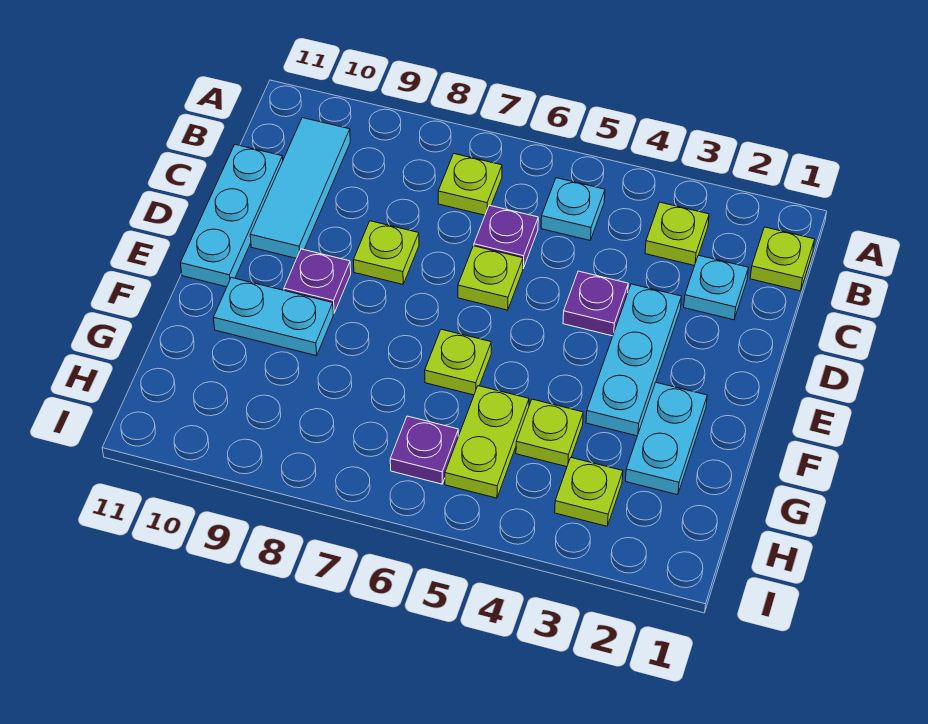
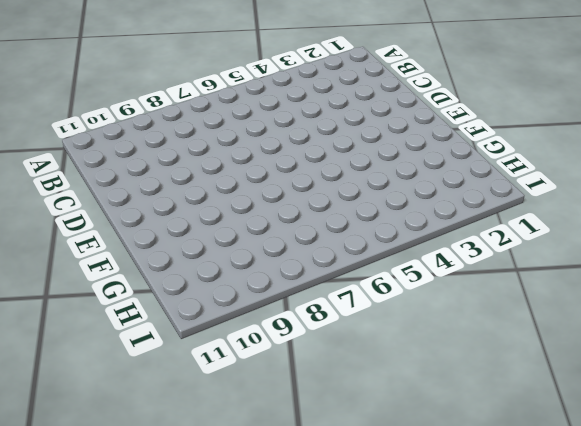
none -> lime 1x1 plate [750,227,815,291]
none -> lime 1x1 plate [645,202,709,266]
none -> cyan 1x1 plate [541,178,605,240]

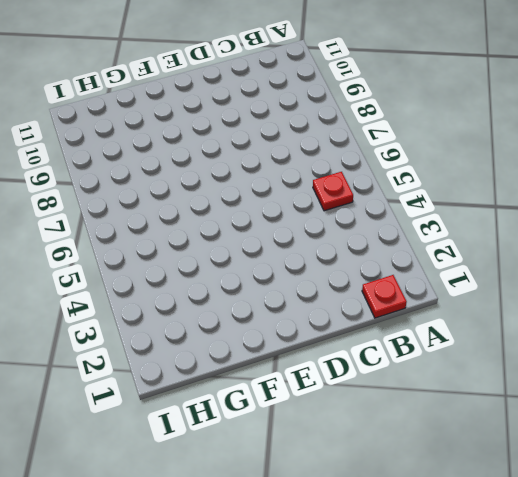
red 1x1 plate [362,275,407,318] -> lime 1x1 plate [750,227,815,291]
red 1x1 plate [313,172,353,211] -> cyan 1x1 plate [541,178,605,240]
none -> lime 1x1 plate [645,202,709,266]
none -> lime 1x1 plate [438,154,502,215]
none -> cyan 1x3 tile [250,118,350,258]

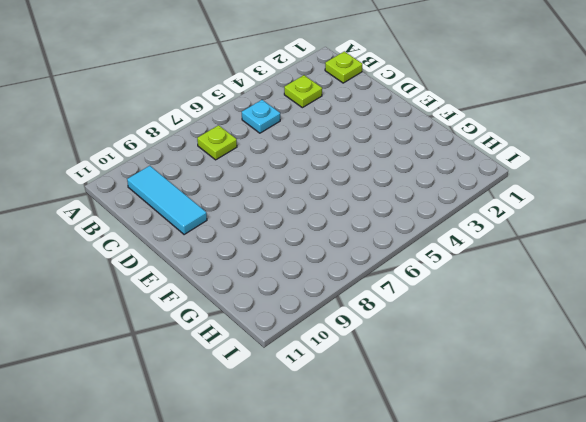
none -> cyan 1x1 plate [684,255,748,320]
none -> purple 1x1 plate [474,205,538,268]
none -> cyan 1x3 plate [181,145,283,287]

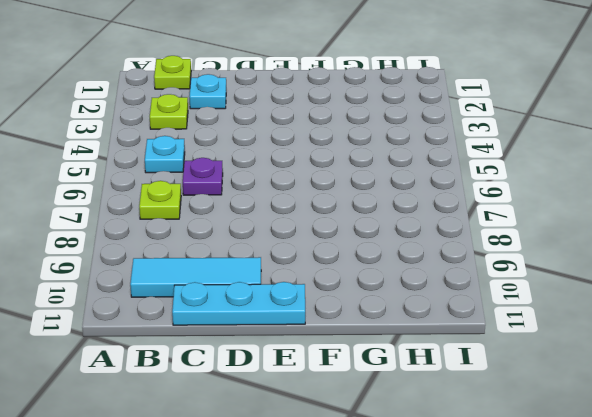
none -> cyan 1x3 plate [586,284,682,436]
none -> purple 1x1 plate [563,271,628,336]
none -> lime 1x1 plate [458,246,523,310]

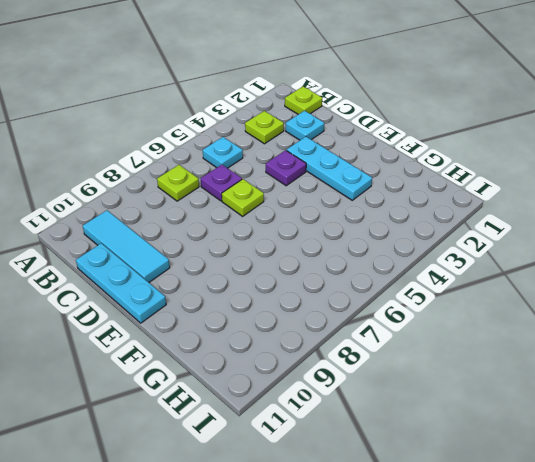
none -> lime 1x1 plate [354,221,419,284]
none -> purple 1x1 plate [284,249,351,313]
none -> cyan 1x2 plate [626,383,707,495]

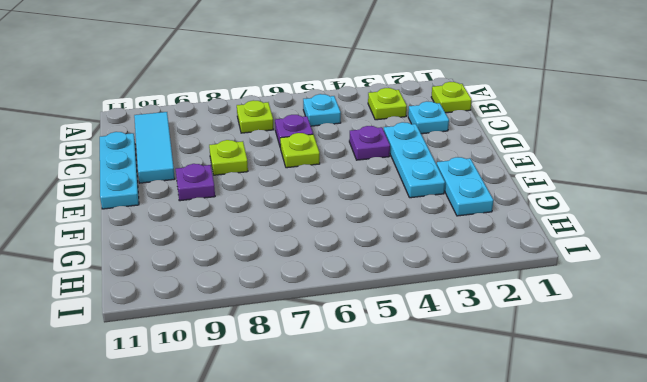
none -> lime 1x1 plate [425,329,491,395]
none -> cyan 1x2 plate [213,278,333,356]
none -> lime 1x1 plate [516,399,583,467]

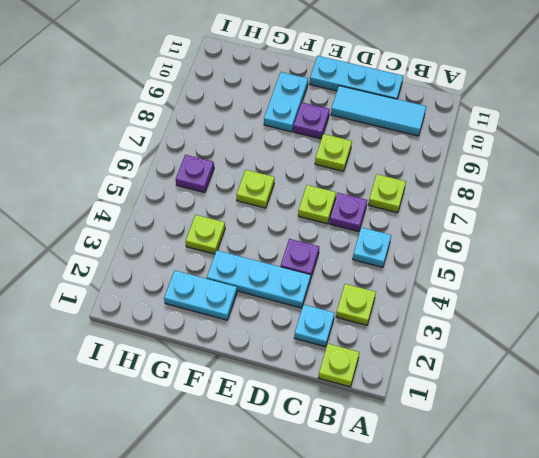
none -> lime 1x2 plate [445,386,529,498]
none -> lime 1x1 plate [555,458,623,526]

